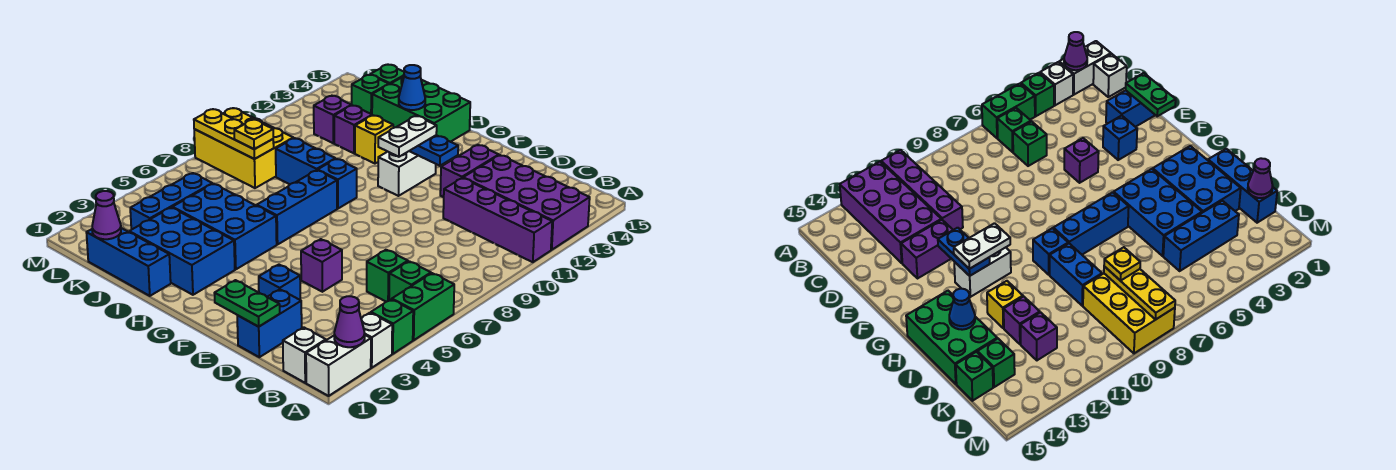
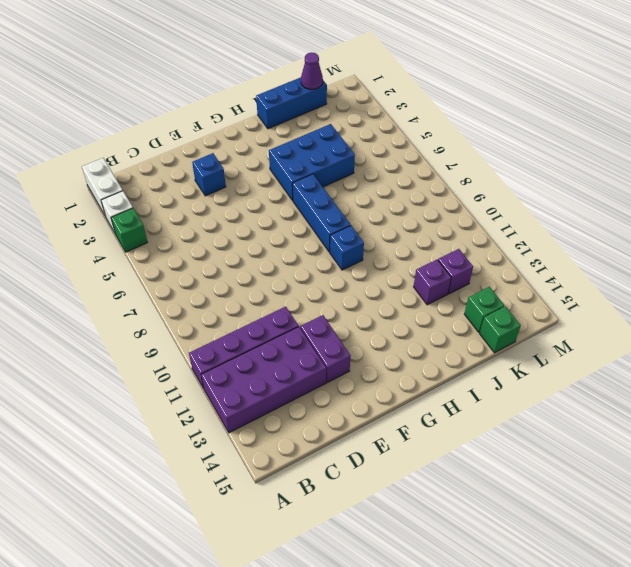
none -> green 1x2 brick [392,273,454,340]
none -> white 1x1 brick [283,327,326,383]
none -> green 1x1 brick [389,261,431,300]
none -> green 1x1 brick [367,250,408,302]

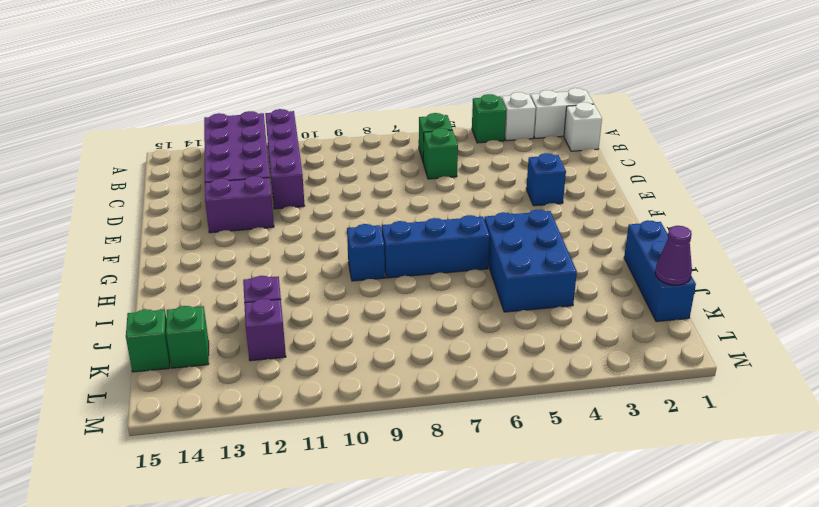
none -> green 1x2 brick [392,273,454,340]
none -> blue 1x2 brick [237,289,302,357]
none -> purple 1x1 brick [301,239,342,292]
none -> white 1x2 brick [378,151,436,196]

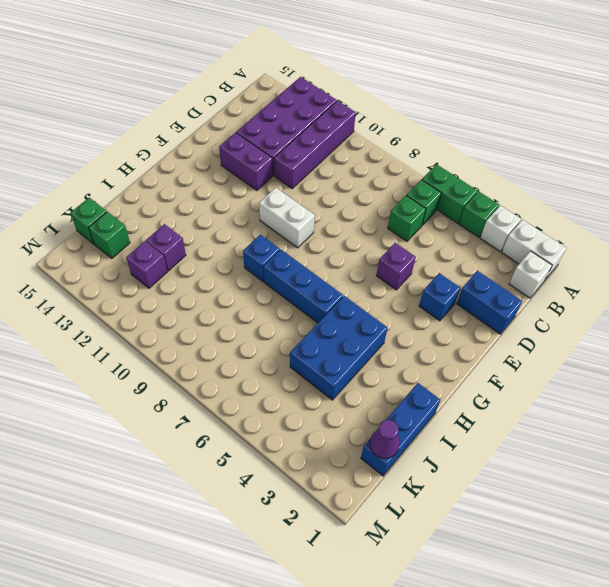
white 1x2 brick [259,187,315,248] -> white 1x2 brick moved to [378,151,436,196]
none -> blue 2x3 brick [129,207,235,295]
none -> green 2x3 brick [372,75,470,142]
none -> blue 1x2 brick [276,138,335,184]
none -> yellow 1x1 brick [355,115,393,164]

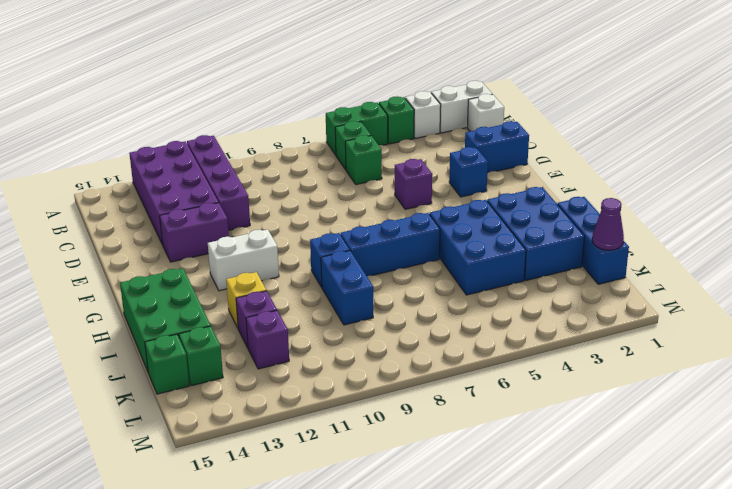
none -> blue 1x3 brick [130,173,212,230]
none -> yellow 2x3 brick [194,108,293,188]
none -> purple 1x1 cone [334,296,365,347]
none -> green 1x2 plate [214,280,280,327]

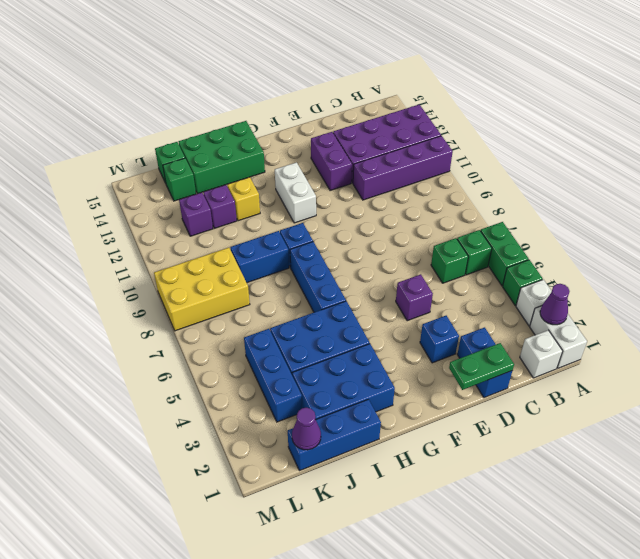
none -> blue 1x2 plate [410,135,458,166]
none -> blue 1x1 cone [399,65,425,110]
none -> yellow 1x3 plate [194,109,274,159]
none -> white 1x2 plate [378,116,437,157]

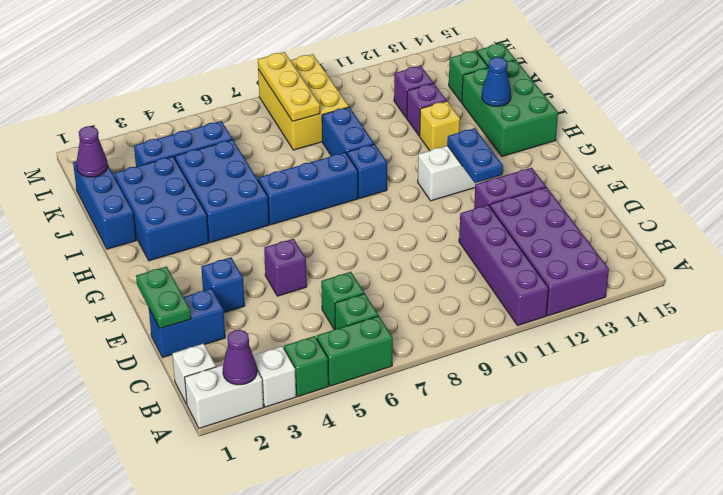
none -> white 1x2 plate [378,116,437,157]
none -> yellow 1x1 plate [234,119,273,149]

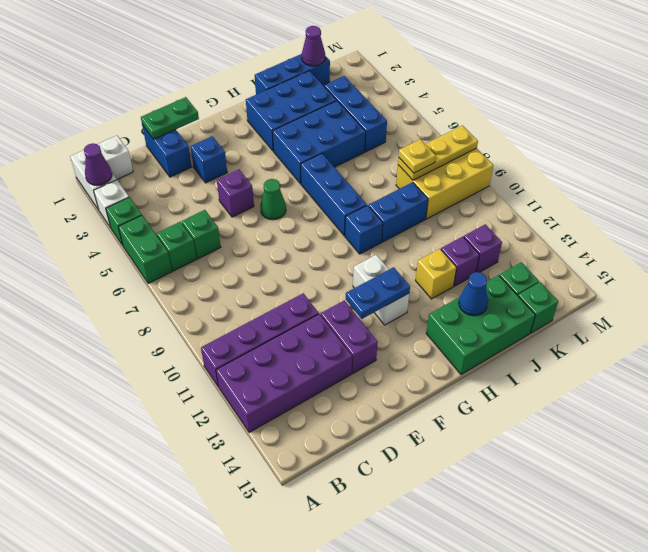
green 1x1 cone [260,179,286,220] -> none
none -> white 1x2 plate [378,116,437,157]

